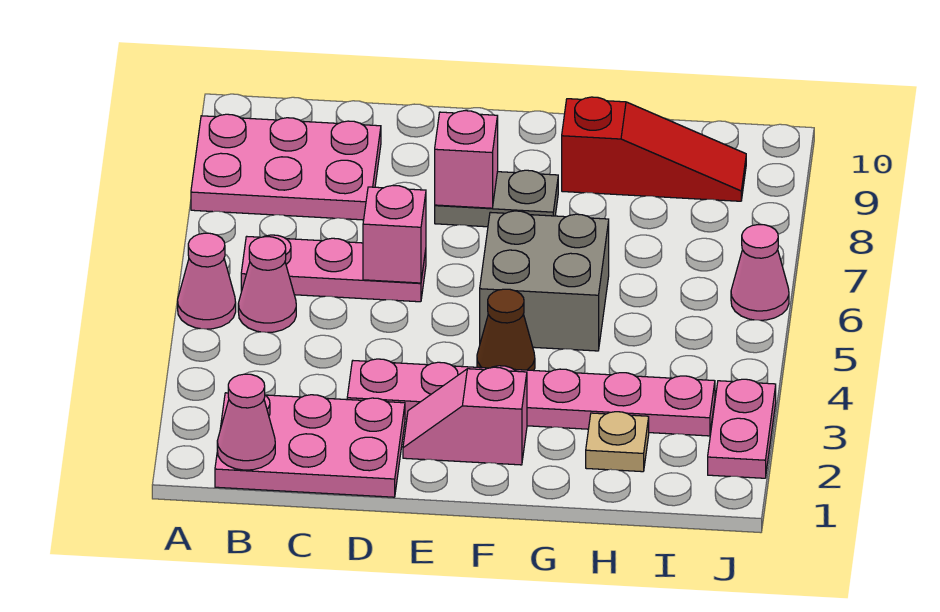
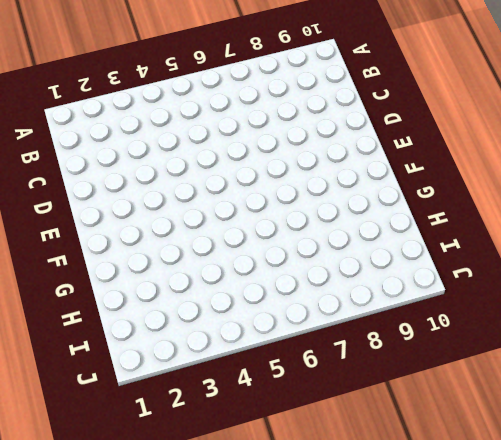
none -> pink 1x1 cone [178,233,236,329]
none -> pink 2x3 plate [191,114,381,220]
none -> pink 2x3 plate [215,393,405,497]

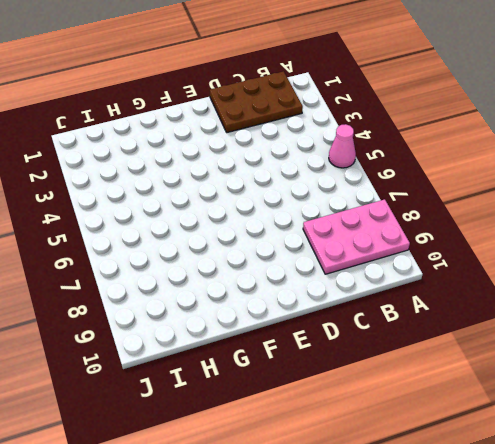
brown 2x3 plate [210,71,303,133] -> pink 2x3 plate [215,393,405,497]
none -> pink 1x1 cone [238,237,296,332]
none -> pink 1x3 plate [241,235,426,302]
none -> pink 1x6 plate [347,359,715,436]

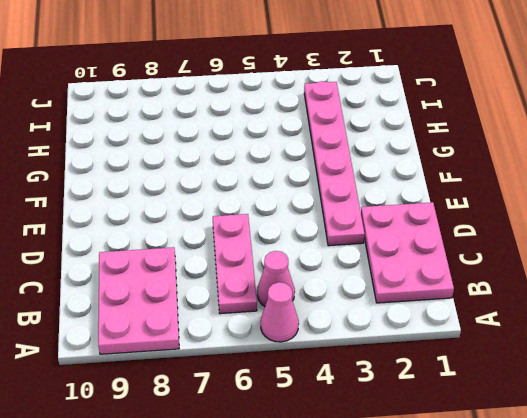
none -> pink 1x2 slope [403,367,527,465]
none -> grey 1x2 plate [435,170,558,227]
none -> brown 1x1 cone [477,289,535,371]

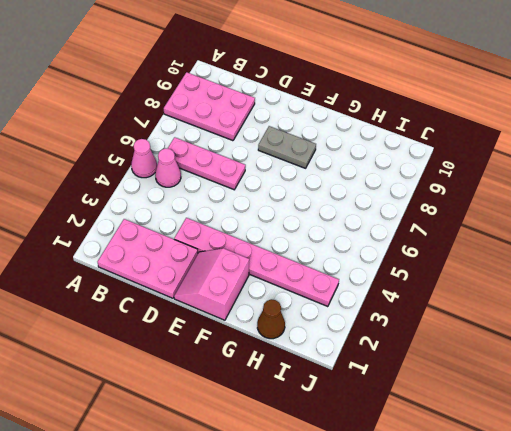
pink 2x2 slope [174,248,249,320] -> pink 1x2 slope [403,367,527,465]
brown 1x1 cone [257,299,285,339] -> brown 1x1 cone moved to [477,289,535,371]
none -> grey 2x2 brick [480,211,609,351]
none -> red 1x3 slope [562,97,746,201]
none -> tan 1x1 plate [586,412,649,472]

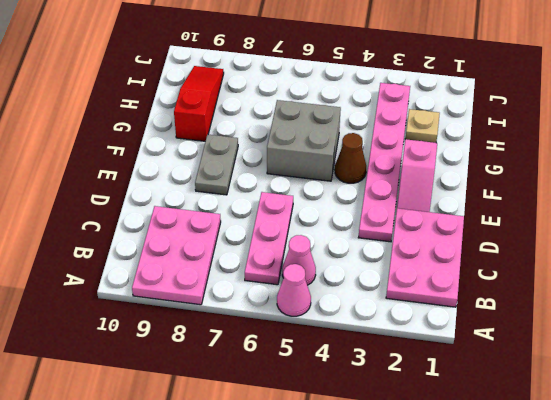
none -> pink 1x2 plate [708,379,776,478]
none -> pink 1x1 cone [731,225,789,320]
none -> pink 1x1 cone [217,374,275,470]

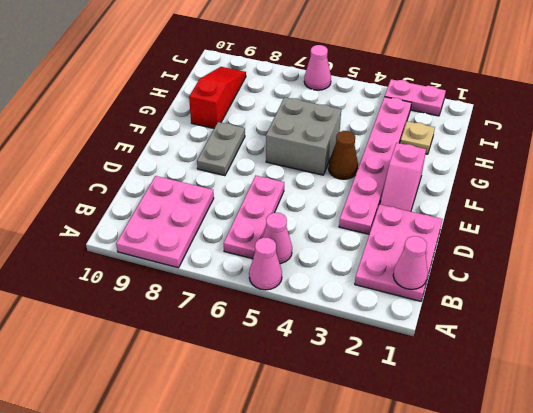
none -> pink 1x1 brick [363,186,426,283]
none -> pink 1x1 brick [435,111,498,208]

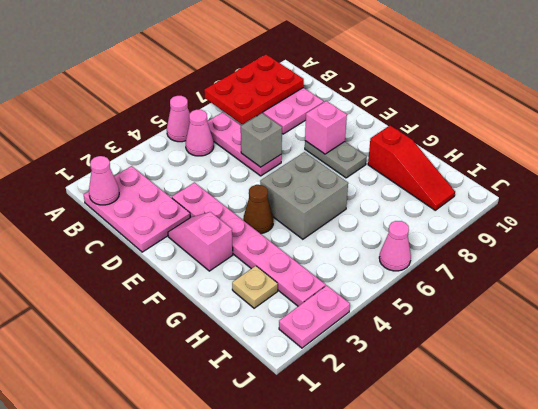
red 2x3 plate [204,54,304,124] -> none
grey 1x1 brick [241,113,282,167] -> pink 1x1 brick [363,186,426,283]

